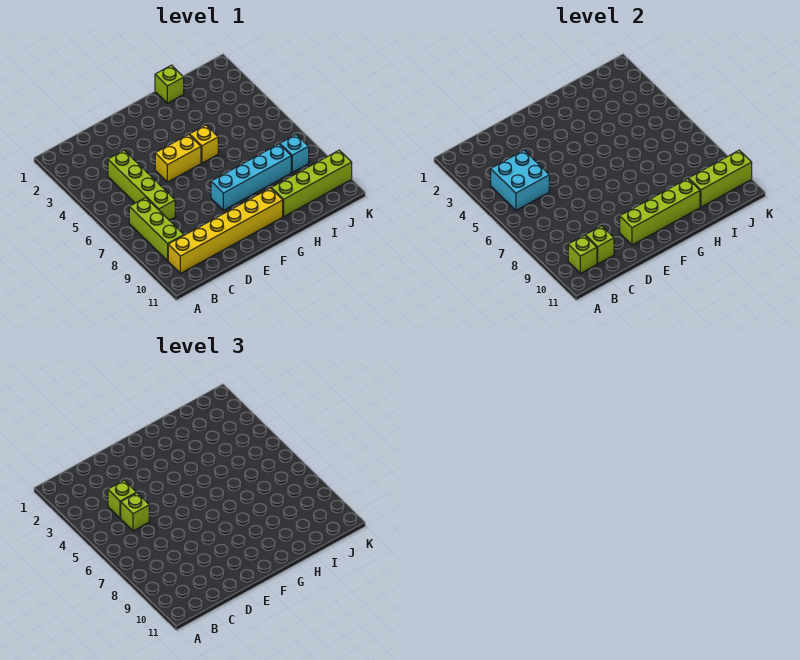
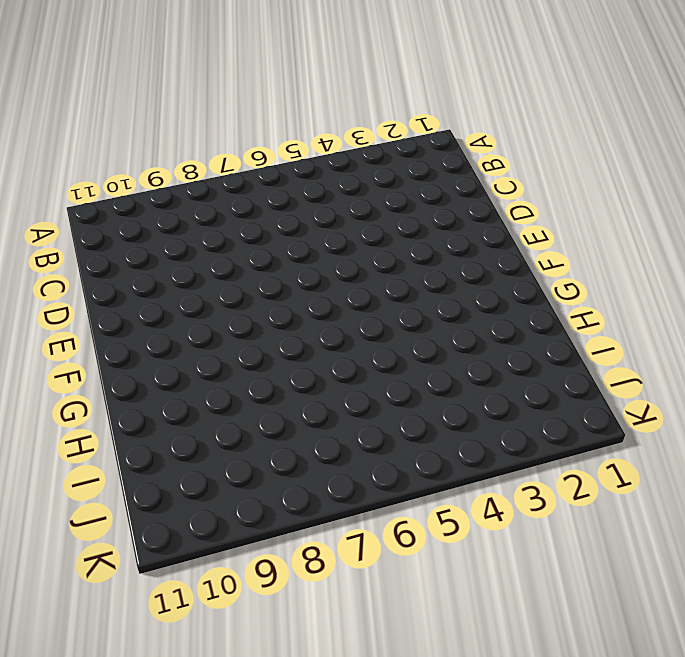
none -> lime 1x3 brick [129,198,184,261]
none -> yellow 1x6 brick [168,188,283,273]
none -> lime 1x4 brick [108,150,175,221]

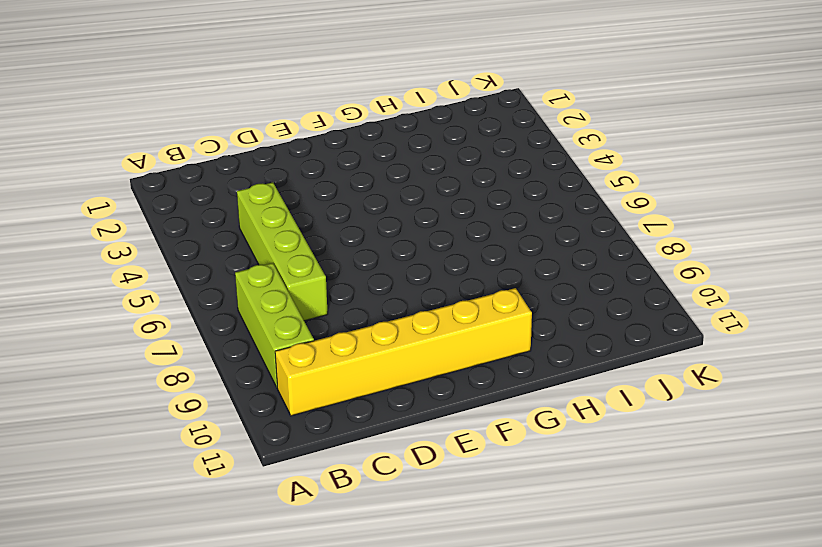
none -> yellow 1x2 brick [155,135,201,182]
none -> cyan 1x4 brick [211,144,291,210]
none -> yellow 1x1 brick [190,125,218,163]

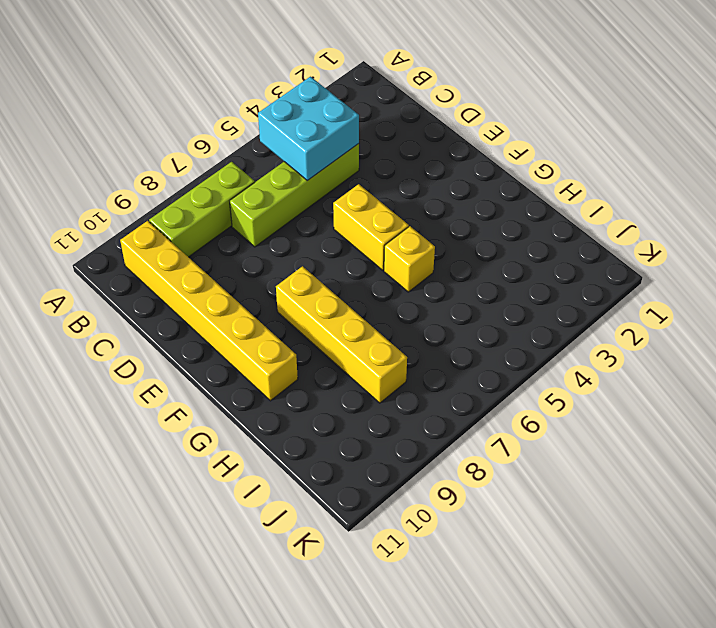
yellow 1x4 brick [276,266,407,403] -> cyan 1x4 brick [211,144,291,210]
none -> lime 1x1 brick [155,65,184,103]
none -> lime 1x4 brick [271,150,352,216]
none -> cyan 1x1 brick [280,135,309,172]

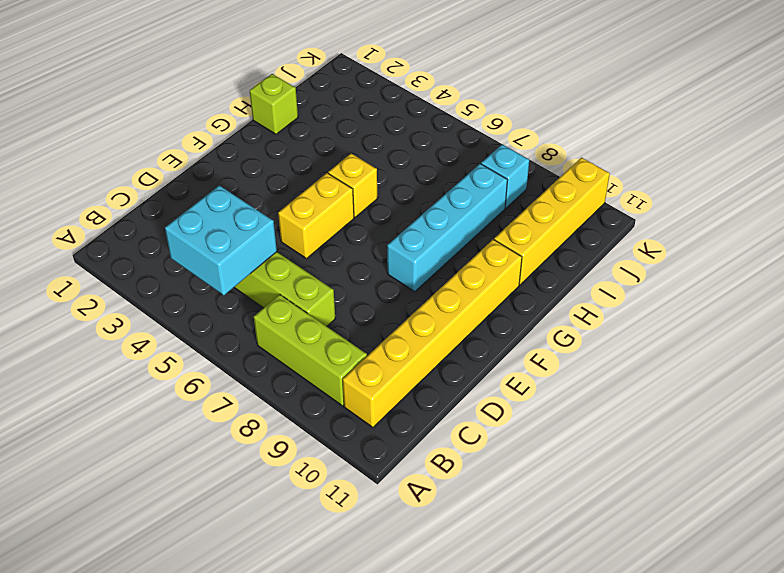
yellow 1x4 brick [494,158,610,285] -> lime 1x4 brick [271,150,352,216]
none -> lime 1x1 brick [568,235,597,273]
none -> lime 1x1 brick [585,226,614,264]
none -> lime 1x4 brick [620,179,700,245]

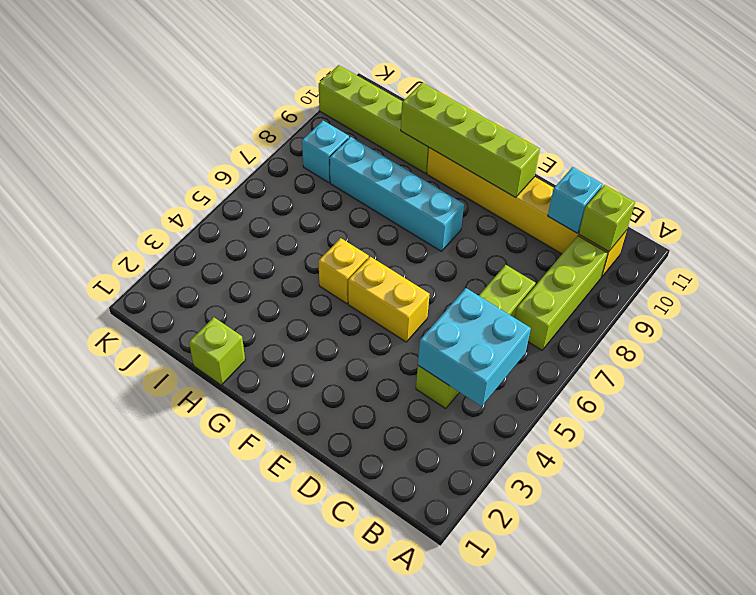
cyan 1x1 brick [548,167,603,233] -> lime 1x1 brick [585,226,614,264]
none -> lime 1x3 brick [689,150,752,207]
none -> lime 1x1 brick [108,480,137,518]
none -> lime 1x1 brick [121,493,149,531]

